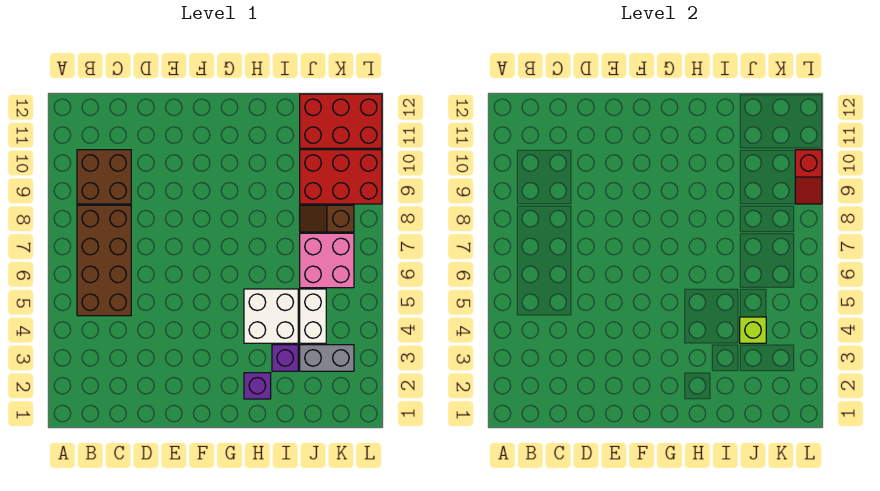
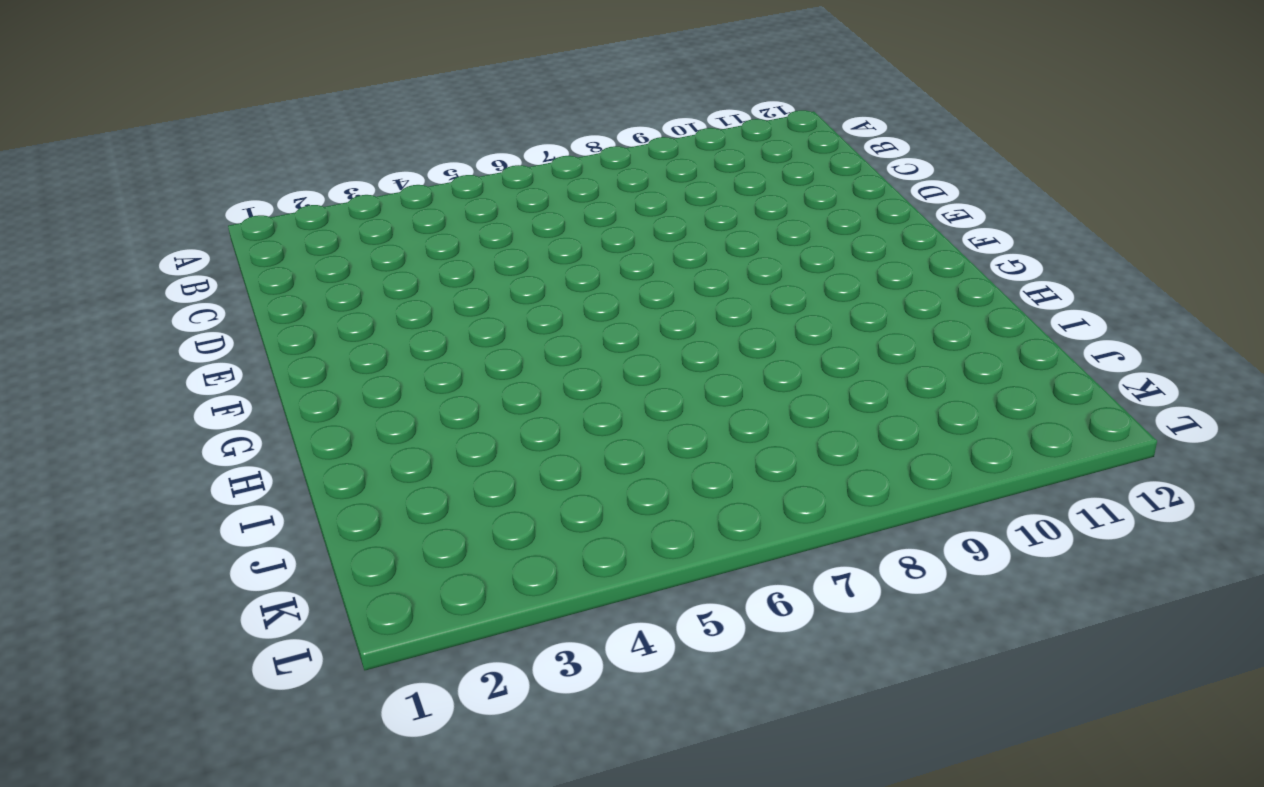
none -> brown 2x4 brick [77,205,131,316]
none -> brown 2x2 brick [77,150,131,204]
none -> purple 1x1 brick [244,373,271,399]

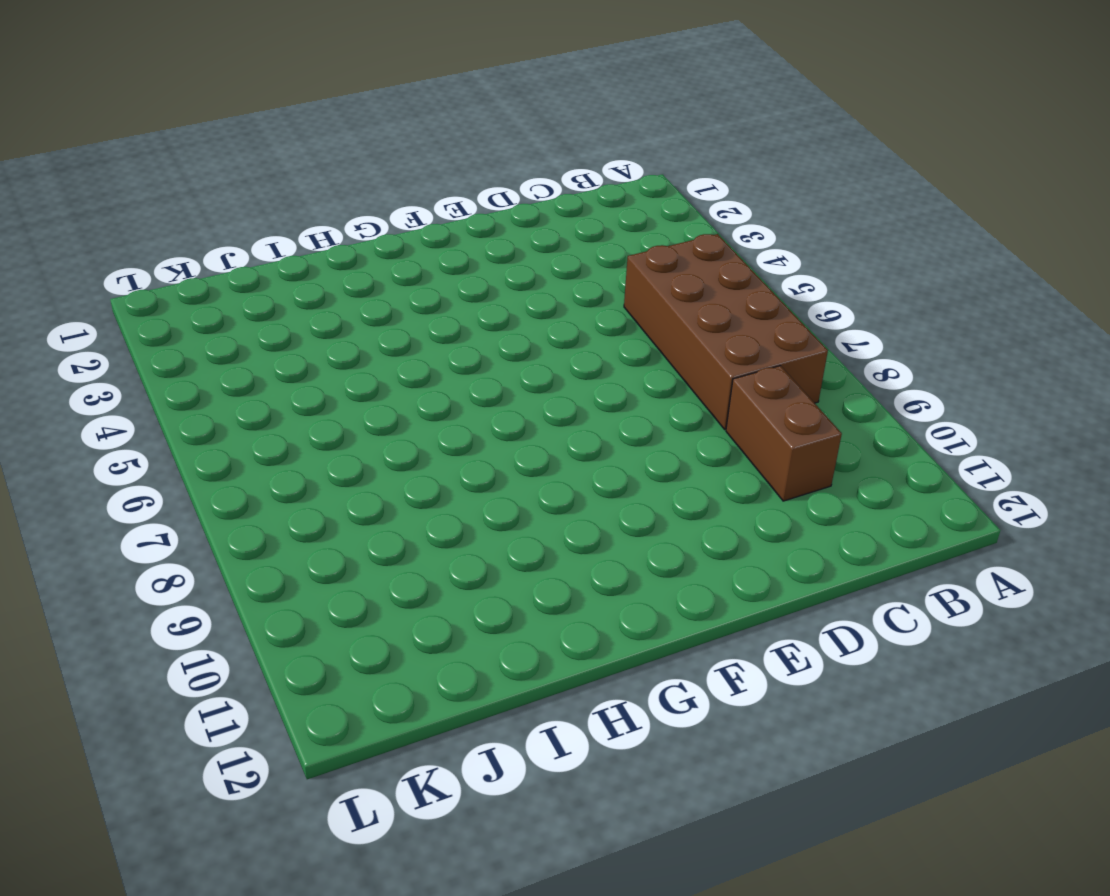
brown 1x2 brick [726,366,842,501] -> brown 2x2 brick [77,150,131,204]
none -> purple 1x1 brick [244,373,271,399]
none -> white 2x2 brick [244,289,298,343]
none -> purple 1x1 brick [272,345,298,371]

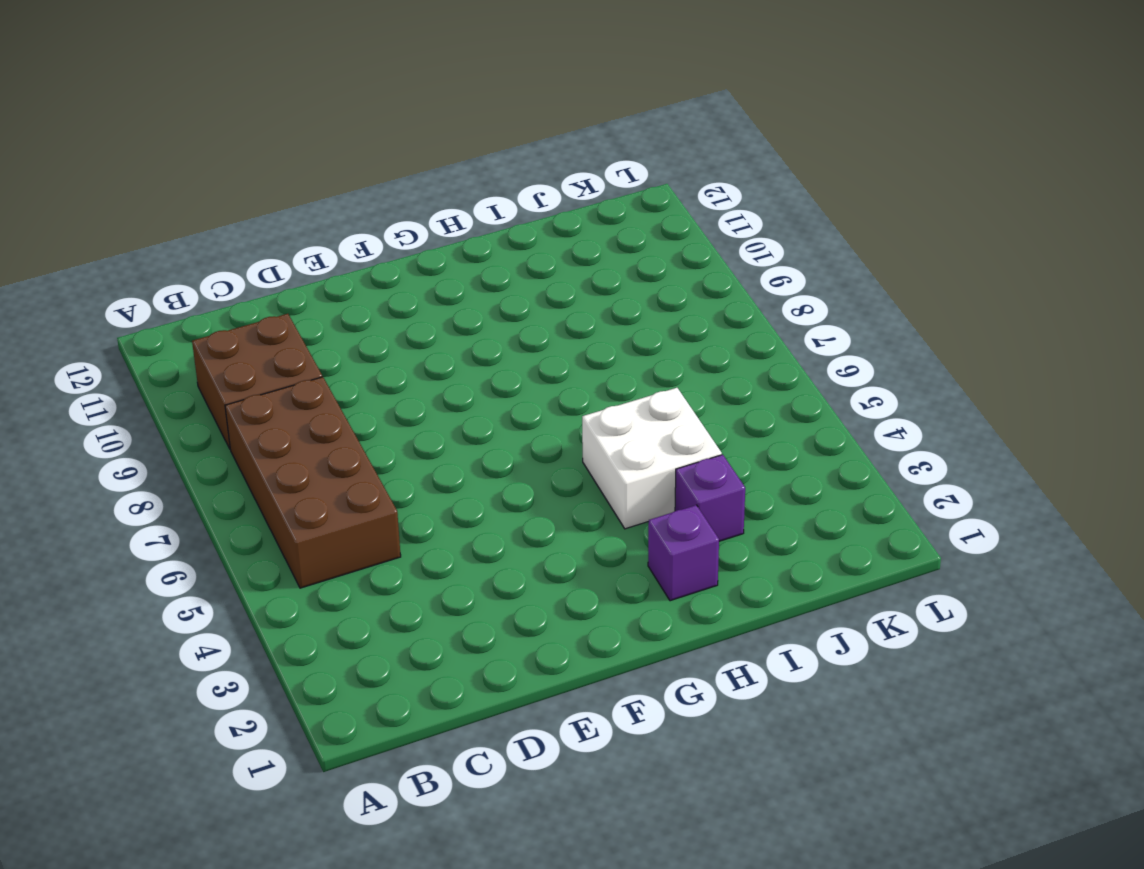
none -> grey 1x2 brick [300,345,354,371]
none -> white 1x2 brick [300,289,326,343]
none -> pink 2x2 brick [300,233,354,288]

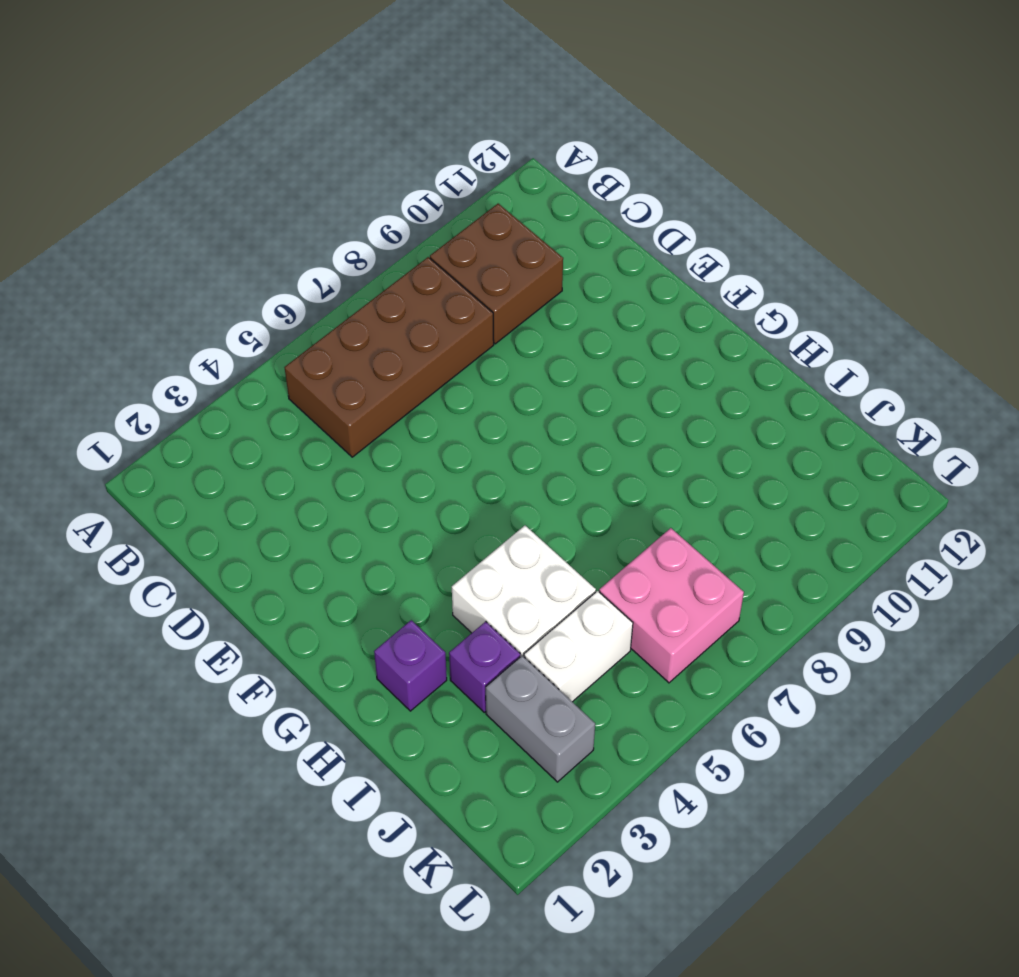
none -> brown 1x2 slope [300,205,354,232]
none -> red 2x3 brick [300,150,382,204]
none -> red 2x3 brick [300,94,382,148]

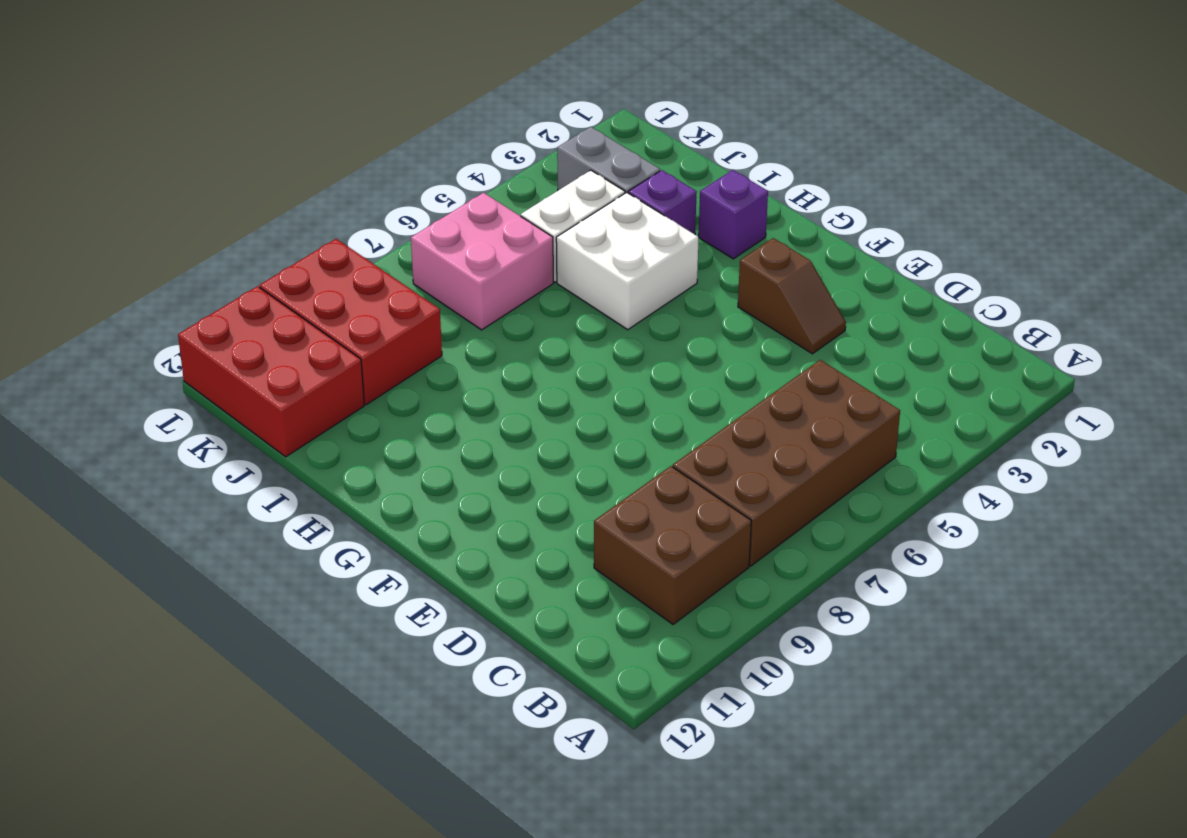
brown 1x2 slope [738,238,846,354] -> brown 1x2 slope moved to [300,205,354,232]
none -> lime 1x1 brick [740,317,766,343]
none -> red 1x2 slope [795,150,822,204]

